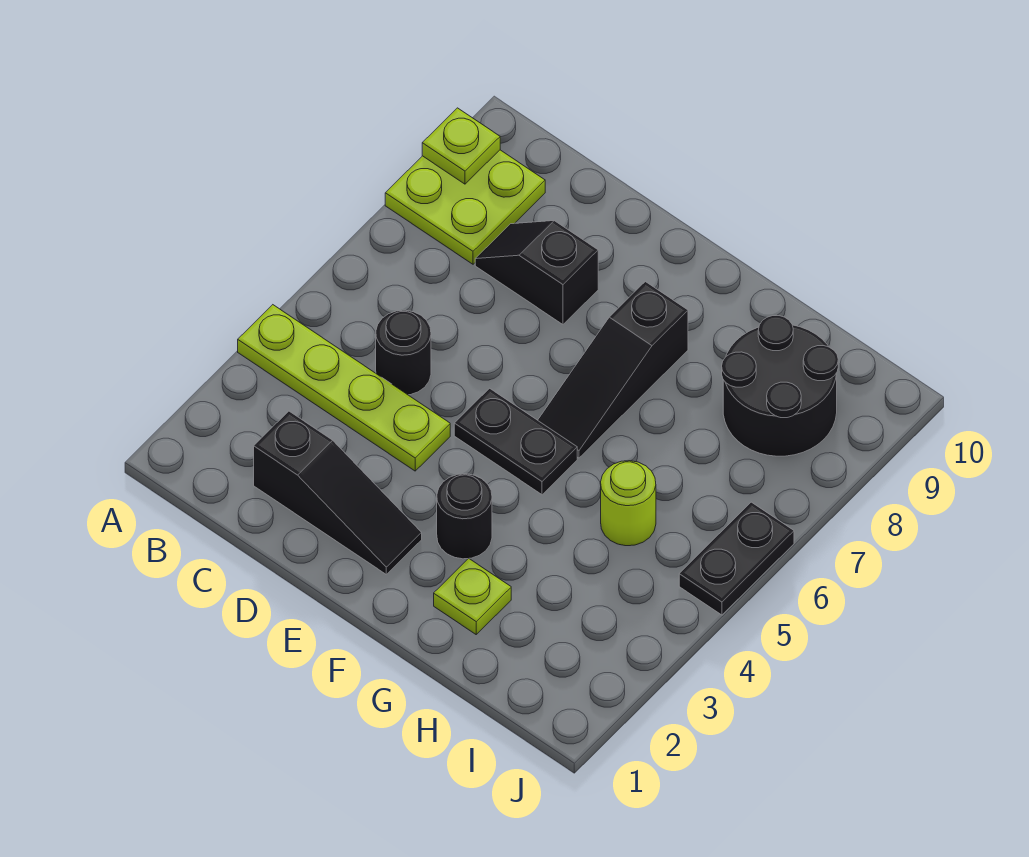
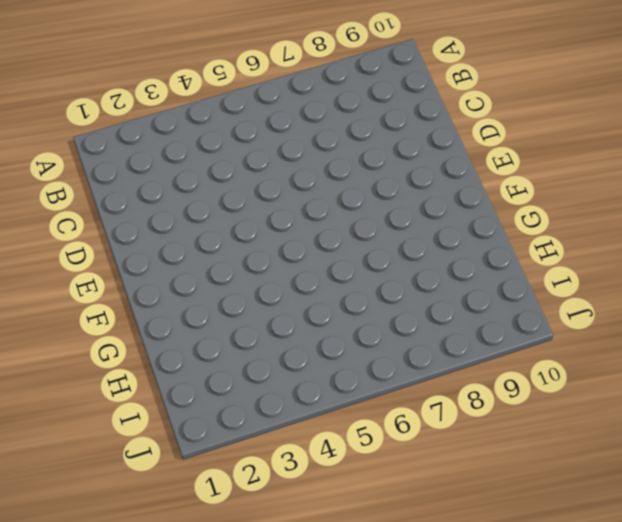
none -> lime 1x4 plate [238,305,450,471]
none -> lime 2x2 plate [385,150,545,264]
none -> black 1x3 slope [254,411,422,574]

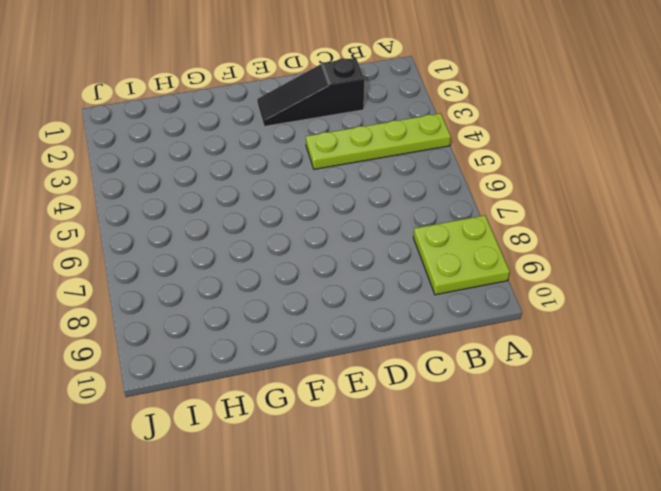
none -> black 1x1 round brick [376,310,431,395]
none -> black 1x2 slope [475,221,598,324]
none -> black 1x2 plate [454,388,577,495]

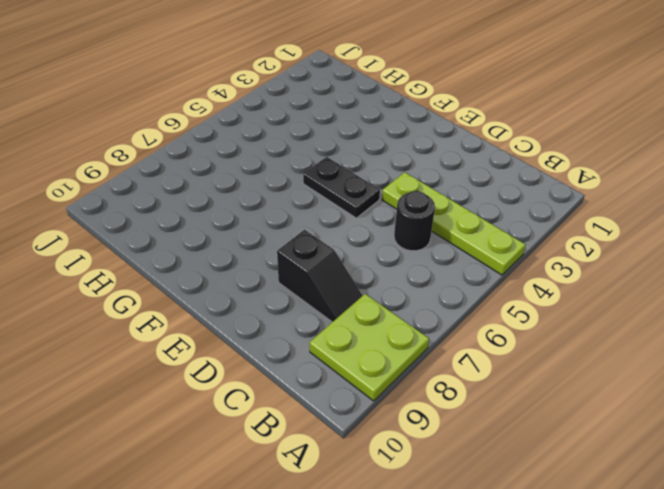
none -> black 1x3 slope [254,411,422,574]
none -> black 1x1 round brick [437,474,492,559]
none -> black 1x3 slope [538,282,688,458]

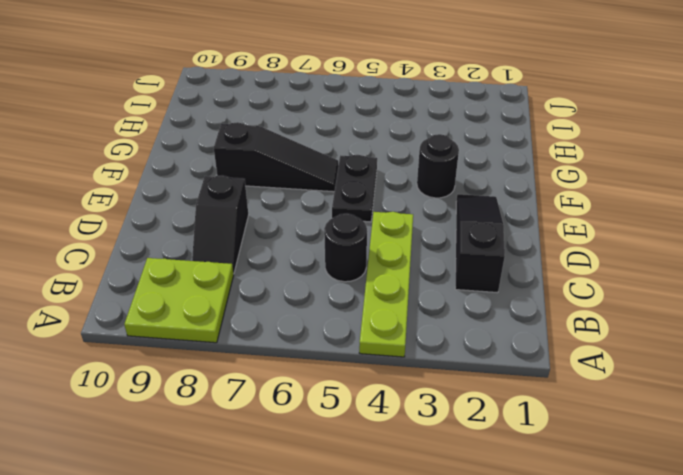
none -> lime 1x1 plate [434,558,511,634]
none -> lime 1x1 round brick [601,461,656,546]
none -> black 2x2 round brick [722,316,838,456]

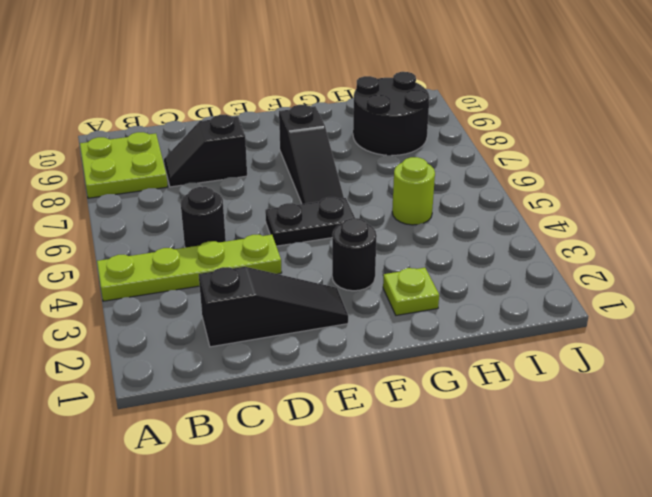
none -> black 1x2 plate [679,502,794,615]
none -> lime 1x1 plate [422,108,500,184]

